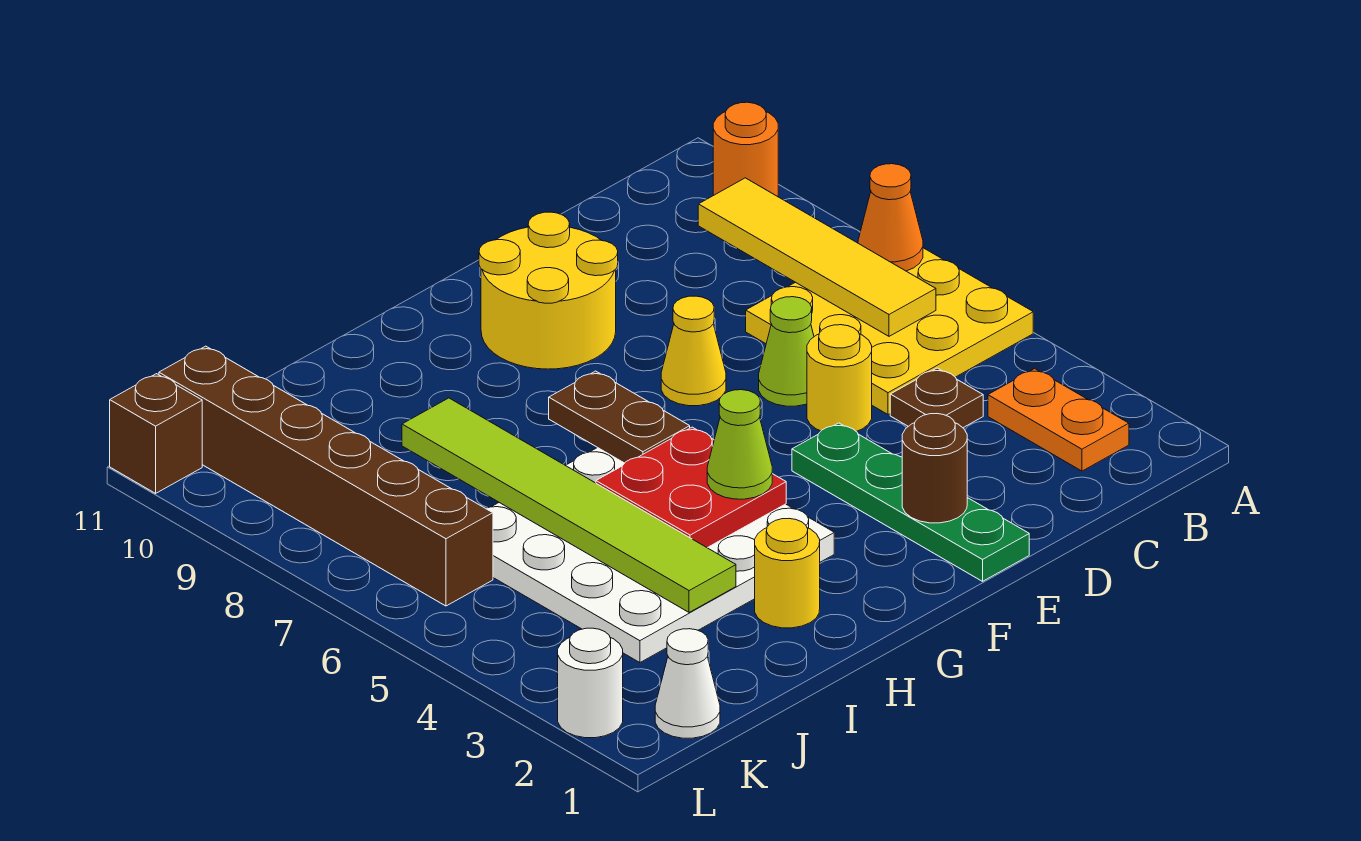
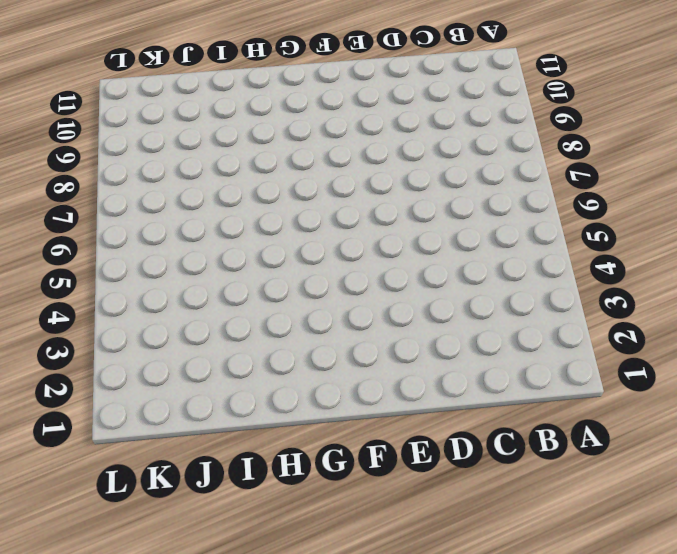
none -> yellow 3x3 plate [746,248,1033,415]
none -> orange 1x1 round brick [713,102,778,197]
none -> orange 1x2 plate [988,369,1129,471]

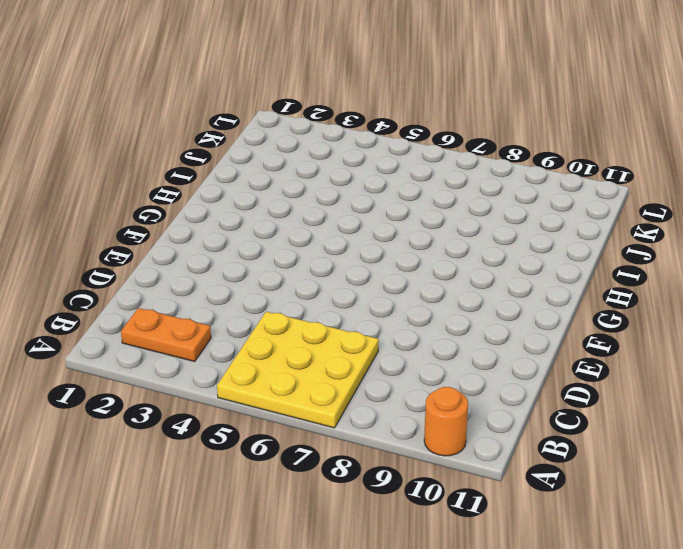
none -> brown 1x1 plate [890,368,983,428]
none -> yellow 1x1 round brick [807,325,872,432]
none -> lime 1x1 cone [759,297,814,406]

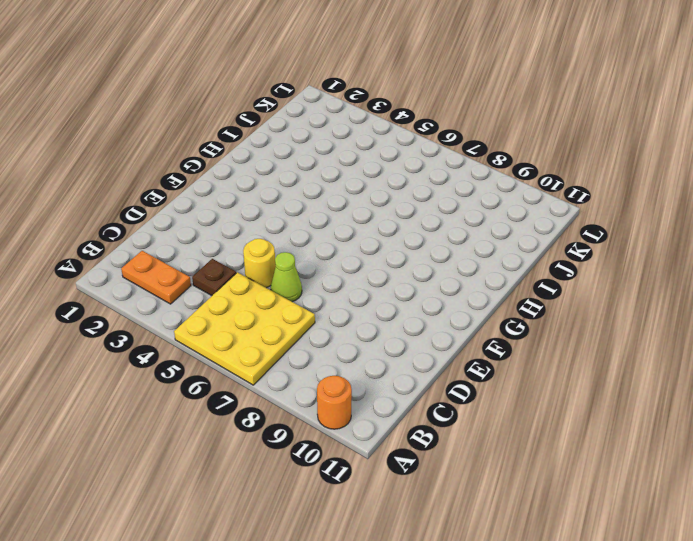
none -> green 1x4 plate [792,423,1029,581]
none -> yellow 1x1 cone [661,296,726,406]
none -> yellow 2x2 round brick [479,212,618,369]

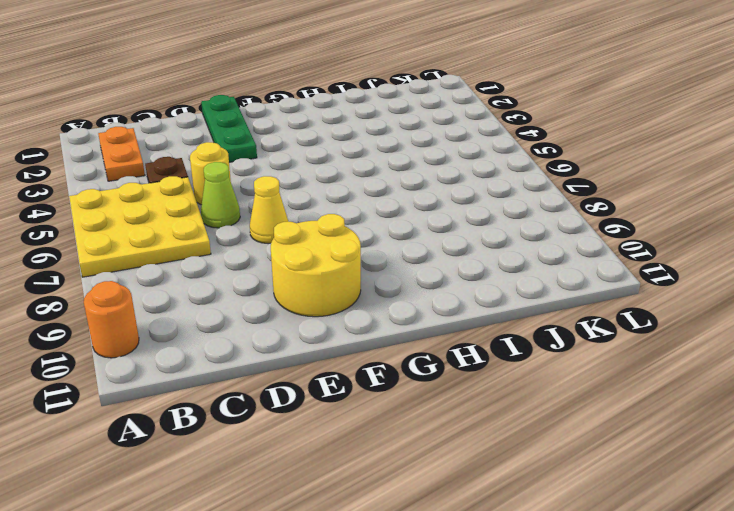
green 1x3 plate [201,95,257,162] -> green 1x4 plate [792,423,1029,581]
none -> white 4x4 plate [486,448,834,663]
none -> yellow 1x1 round brick [755,519,820,628]
none -> white 1x1 cone [655,629,720,738]

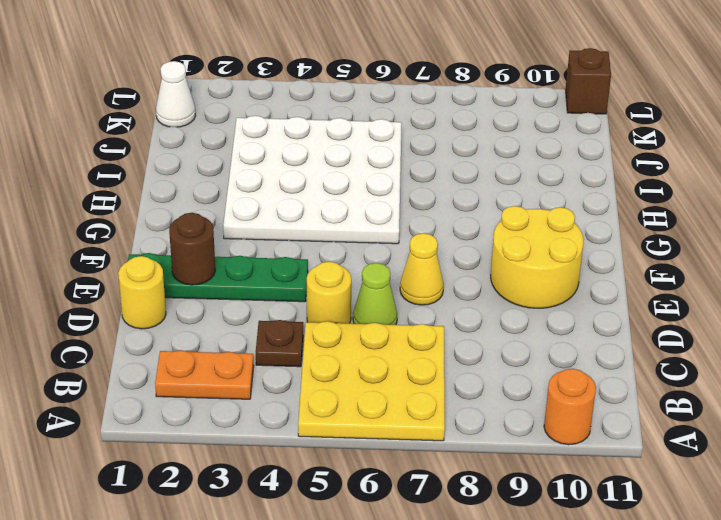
yellow 1x1 round brick [118,256,166,329] -> yellow 1x1 round brick moved to [755,519,820,628]
none -> brown 1x6 brick [159,346,493,606]
none -> white 1x1 round brick [558,628,623,738]
none -> orange 1x1 cone [858,164,923,271]

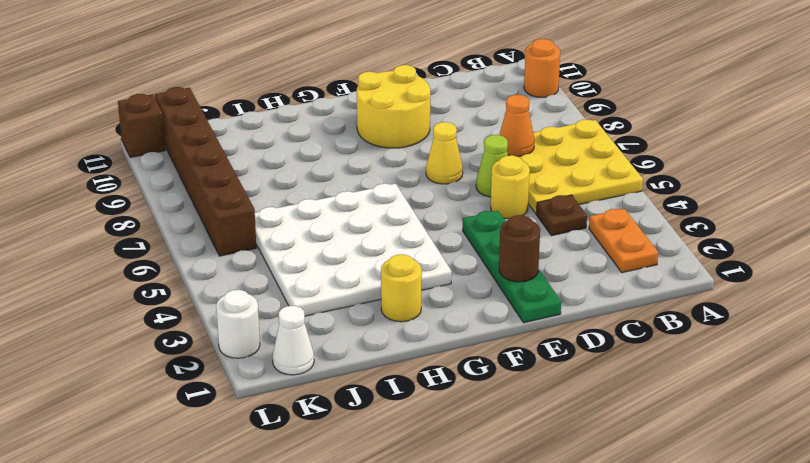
orange 1x1 cone [499,95,535,156] -> orange 1x1 cone moved to [858,164,923,271]
none -> yellow 1x4 tile [698,178,936,336]
none -> red 2x2 plate [596,427,786,548]
none -> brown 1x2 plate [549,371,690,463]

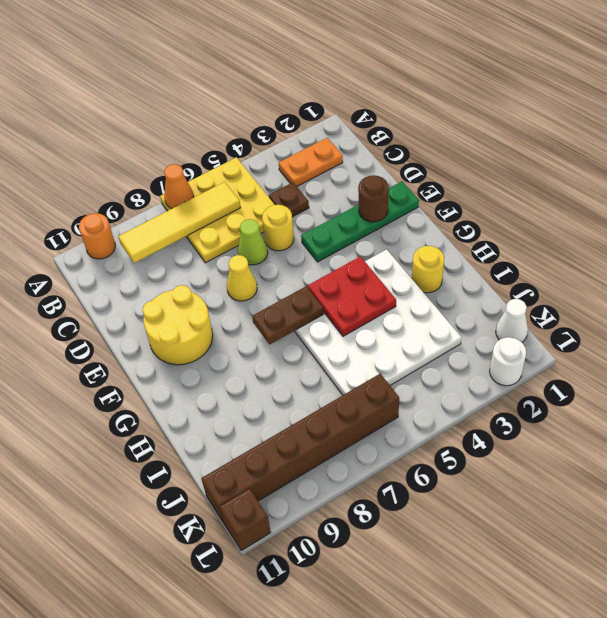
none -> lime 1x6 tile [402,398,736,612]
none -> lime 1x1 cone [707,390,772,499]

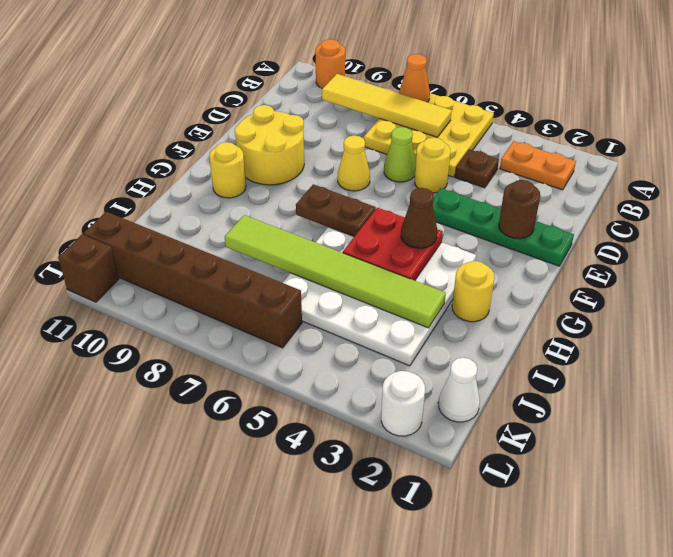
brown 1x1 cone [401,188,437,248] -> lime 1x1 cone [707,390,772,499]
yellow 1x1 round brick [209,142,246,198] -> none

